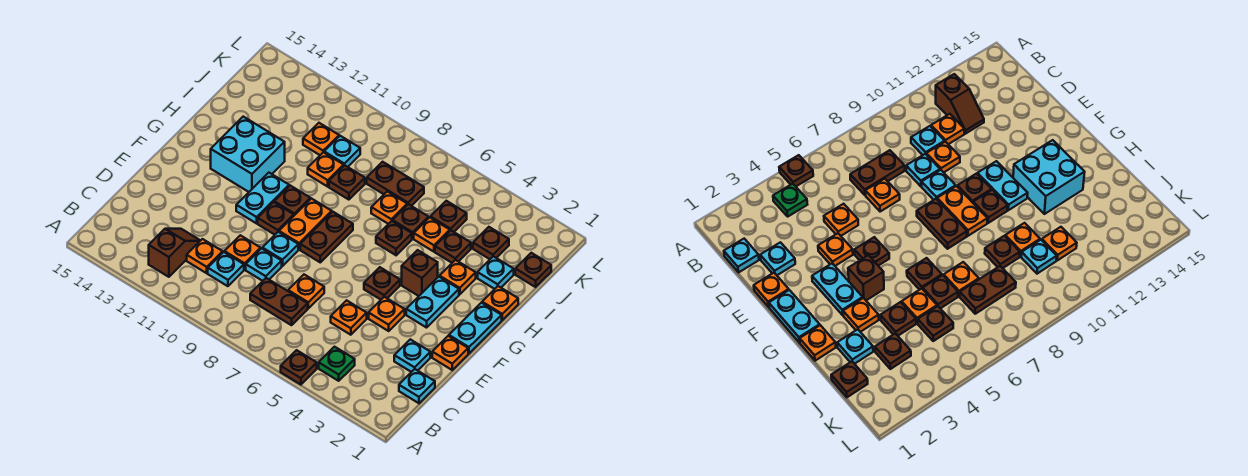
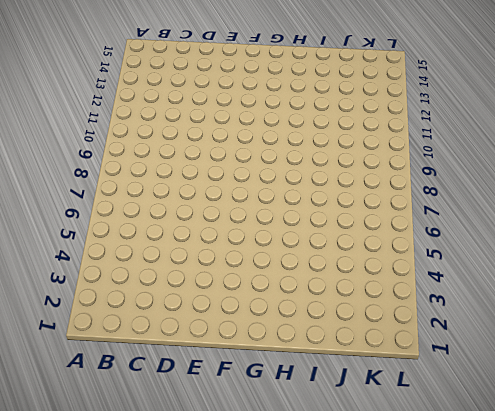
none -> brown 1x1 plate [281,350,317,385]
none -> green 1x1 plate [319,347,355,381]
none -> brown 1x2 slope [149,229,201,277]
none -> cyan 1x1 plate [399,369,435,403]

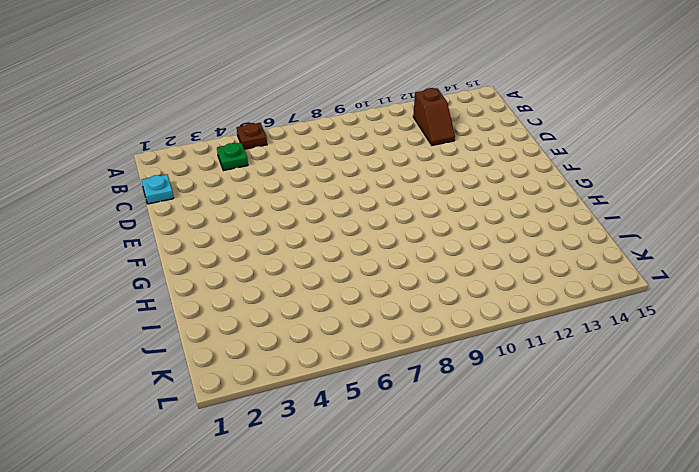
none -> brown 1x2 plate [250,278,308,325]
none -> cyan 1x1 plate [208,252,244,286]
none -> orange 1x1 plate [187,239,223,273]
none -> cyan 1x1 plate [394,339,430,372]

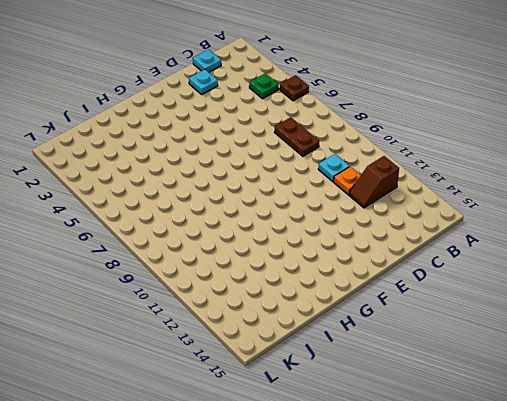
none -> orange 1x1 plate [331,300,367,335]
none -> orange 1x1 plate [288,275,324,308]
none -> cyan 1x1 plate [246,248,282,281]
none -> orange 1x1 plate [224,235,260,270]

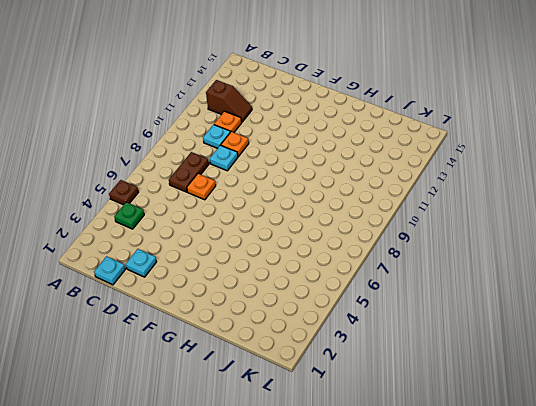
none -> orange 1x1 plate [331,300,367,335]
none -> orange 1x1 plate [432,336,468,370]
none -> orange 1x1 plate [369,297,405,331]
none -> cyan 1x1 plate [262,232,298,266]

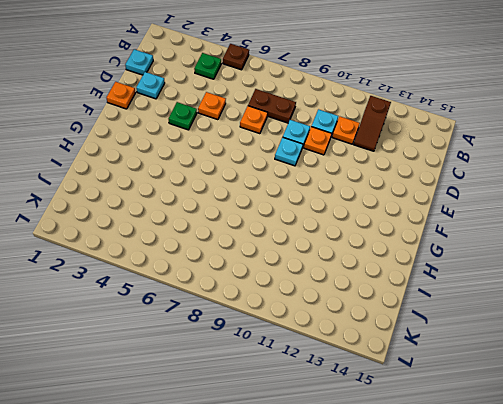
green 1x1 plate [169,102,197,130] -> orange 1x1 plate [369,297,405,331]
none -> cyan 1x2 plate [449,303,502,353]
none -> cyan 1x2 plate [406,277,459,328]
none -> brown 1x1 plate [364,267,400,300]
none -> brown 1x2 plate [300,212,353,262]

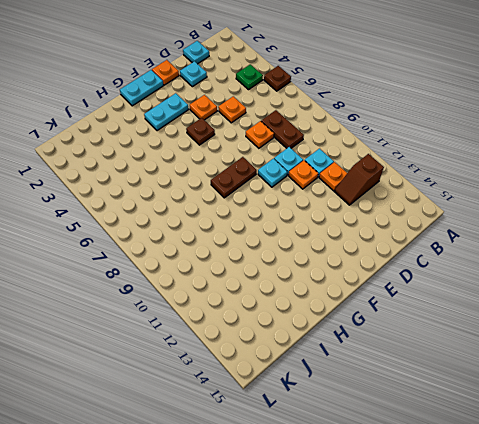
none -> orange 1x2 plate [279,199,332,249]
none -> brown 1x1 plate [258,202,294,235]
none -> cyan 1x2 plate [236,173,289,223]
none -> brown 1x1 brick [402,250,438,296]

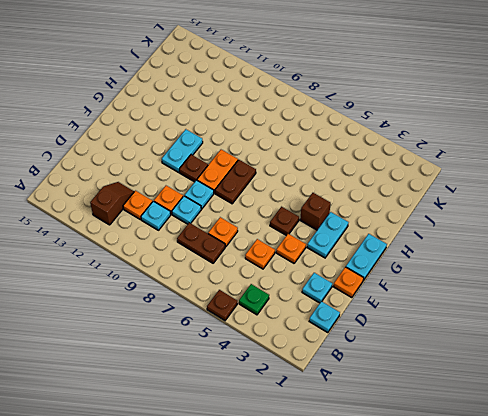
none -> brown 1x1 plate [274,186,310,215]
none -> cyan 2x2 brick [211,117,285,192]
none -> orange 1x1 plate [482,286,518,320]
none -> orange 1x1 plate [440,260,476,294]

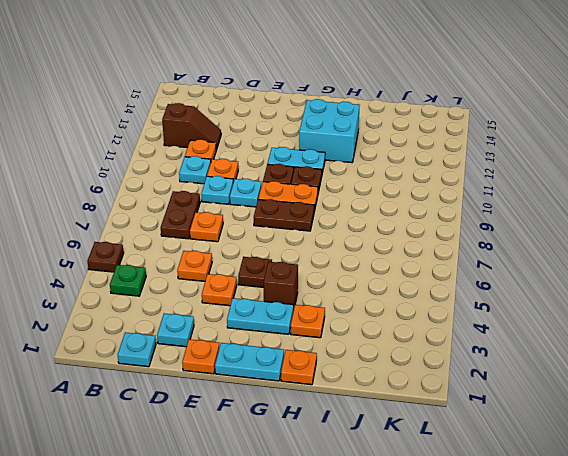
none -> brown 1x1 plate [376,221,412,255]
none -> cyan 1x1 plate [478,256,514,289]
none -> brown 1x1 plate [435,231,471,263]
none -> orange 1x1 plate [414,217,450,252]

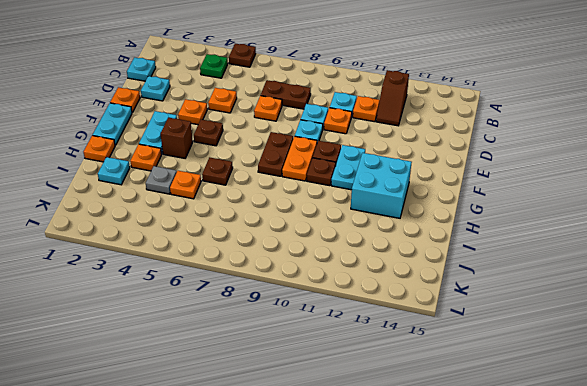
grey 1x1 plate [146,166,177,194] -> brown 1x1 plate [435,231,471,263]
none -> brown 1x1 plate [393,204,429,239]
none -> orange 1x1 plate [371,191,407,224]
none -> brown 1x1 plate [329,165,365,200]
none -> orange 1x1 plate [308,152,344,187]

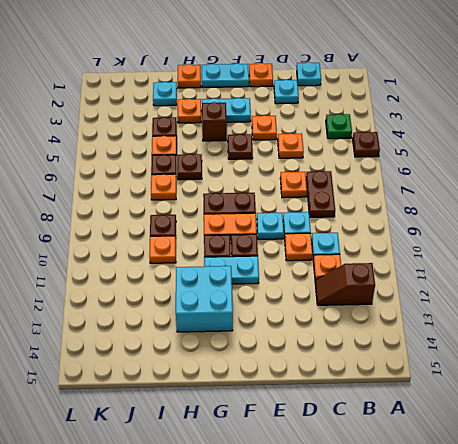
none -> brown 1x1 plate [515,253,551,287]
none -> brown 1x1 plate [473,227,509,259]
none -> brown 1x1 plate [430,201,467,232]
none -> brown 1x2 plate [367,162,424,206]

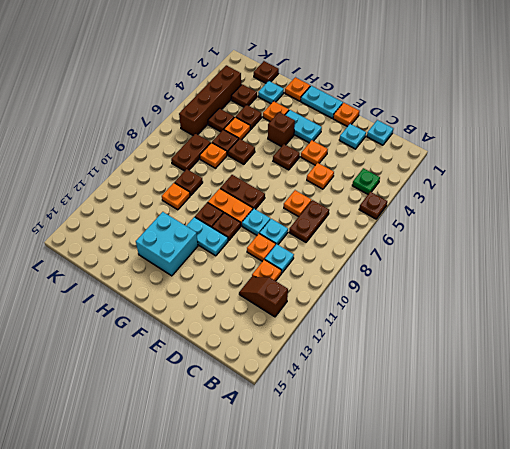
brown 1x4 brick [179,65,241,135] -> none
none -> cyan 1x1 plate [324,136,360,167]
none -> orange 1x1 plate [303,123,339,155]

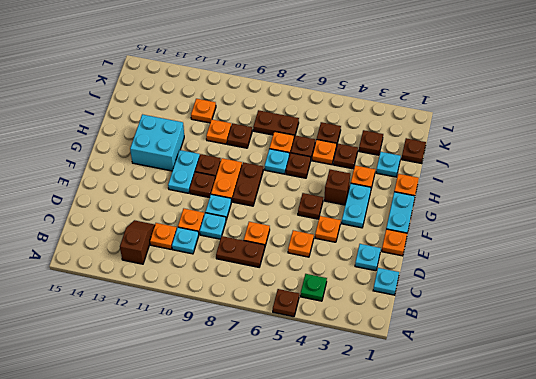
cyan 1x1 plate [265,149,289,174] -> cyan 1x1 plate moved to [324,136,360,167]

